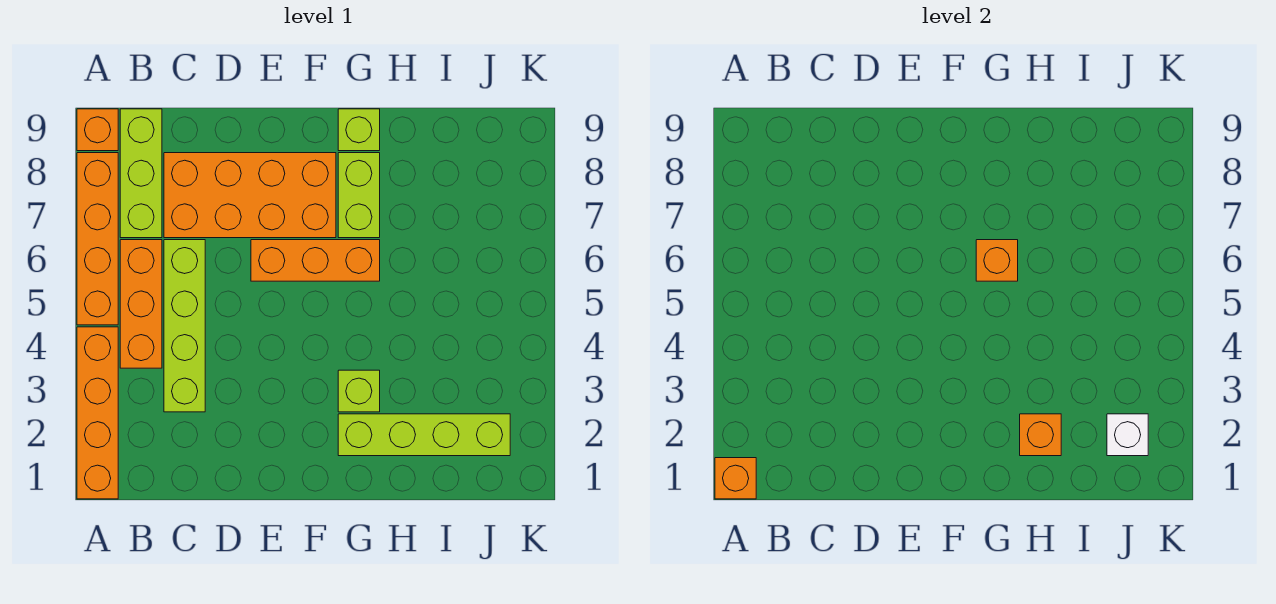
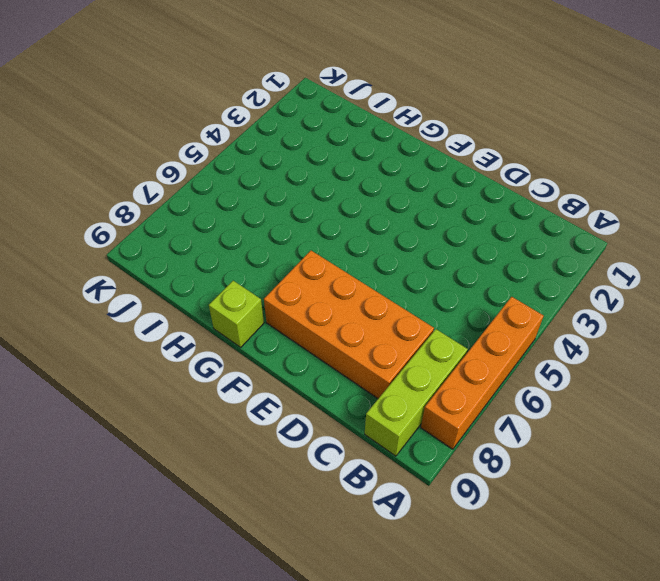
none -> orange 1x4 brick [77,327,118,499]
none -> orange 1x1 brick [77,109,118,151]
none -> orange 1x3 brick [120,240,162,368]

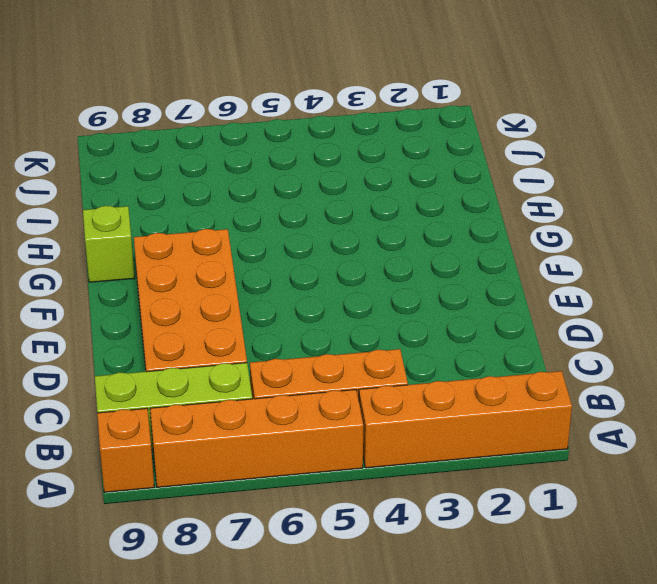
none -> lime 1x4 brick [164,240,205,412]
none -> orange 1x3 brick [251,240,380,281]
none -> lime 1x4 brick [338,414,510,456]

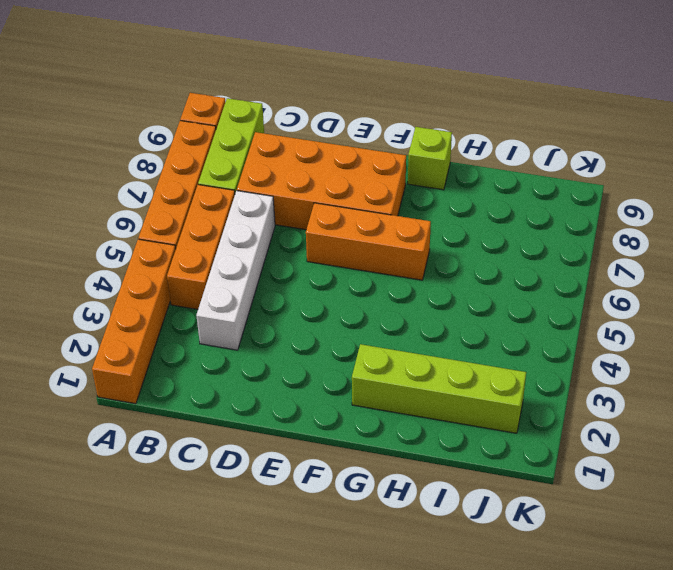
white 1x4 brick [196,191,275,350] -> lime 1x4 brick [164,240,205,412]
none -> lime 1x1 brick [338,370,380,412]
none -> lime 1x2 brick [338,153,380,238]
none -> orange 1x1 brick [715,458,756,499]

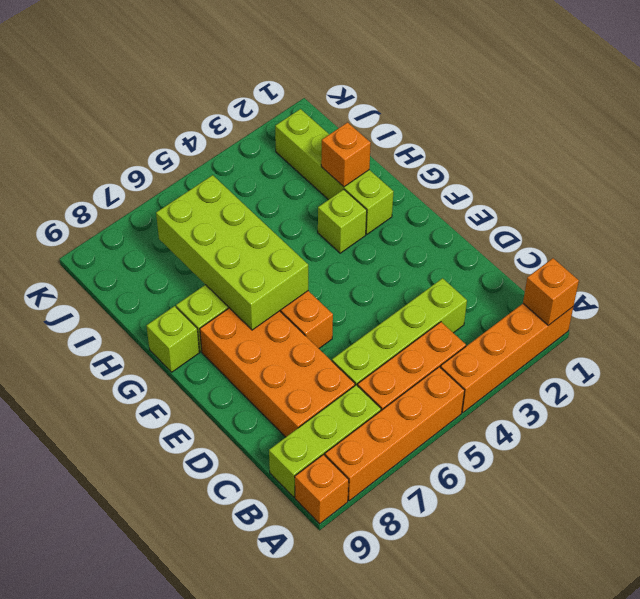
lime 2x4 brick [156,175,308,330] -> orange 1x1 brick [976,240,1018,281]
none -> white 1x1 brick [1107,414,1148,456]

